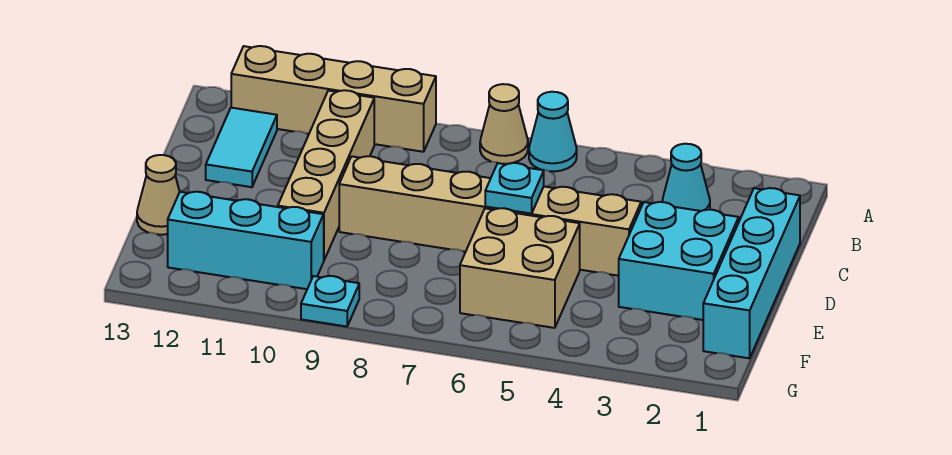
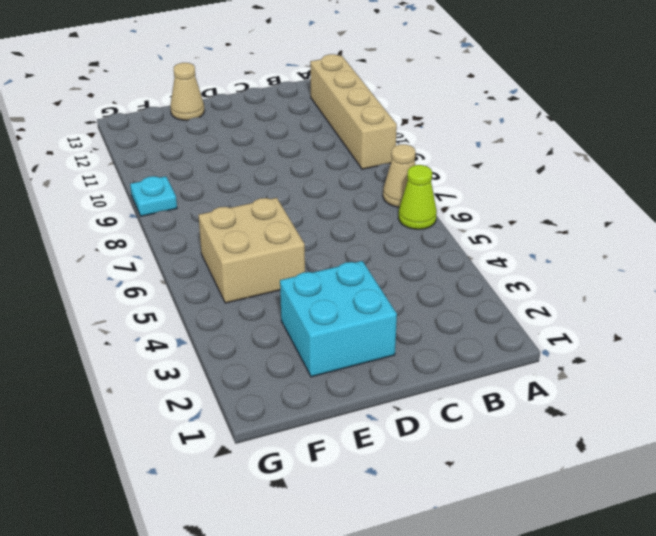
lime 1x1 cone [398,165,437,229] -> cyan 1x1 cone [529,92,577,171]
none -> cyan 1x1 cone [662,144,710,211]
none -> tan 1x4 brick [278,90,374,260]
none -> cyan 1x2 tile [206,108,277,187]

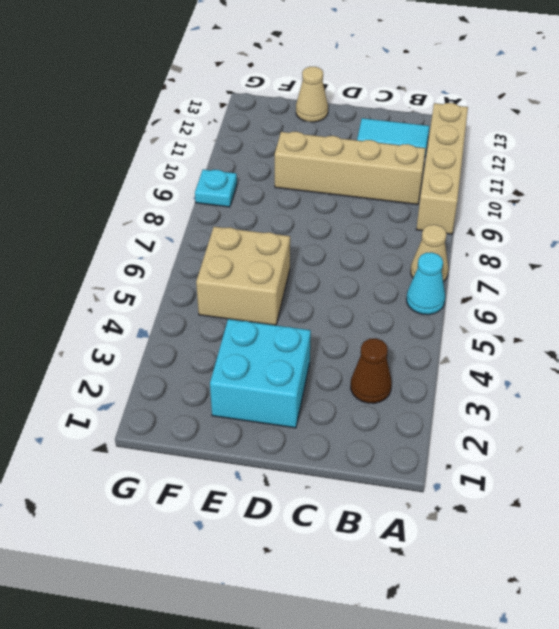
brown 1x1 cone [351,338,392,403] -> cyan 1x1 cone [662,144,710,211]
none -> cyan 1x4 brick [703,188,800,358]
none -> tan 1x6 brick [339,156,641,276]
none -> cyan 1x3 brick [168,192,324,289]

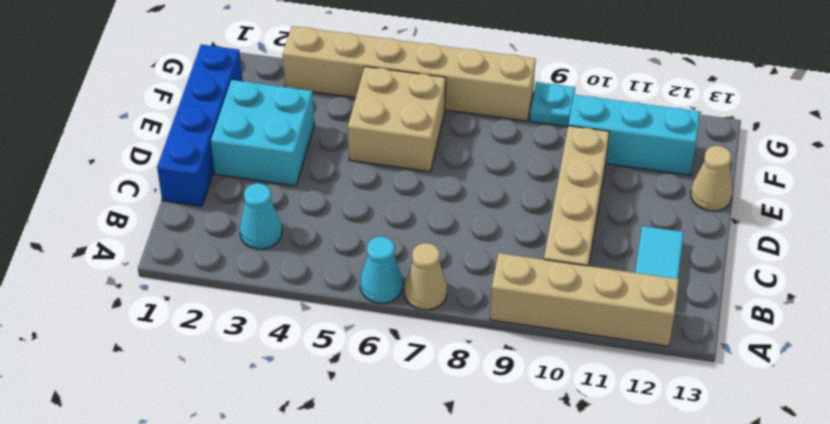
blue 1x4 brick [157,44,242,206] -> cyan 1x4 brick [703,188,800,358]
tan 1x6 brick [283,26,536,121] -> tan 1x6 brick moved to [339,156,641,276]
none -> cyan 1x1 plate [485,163,544,214]

